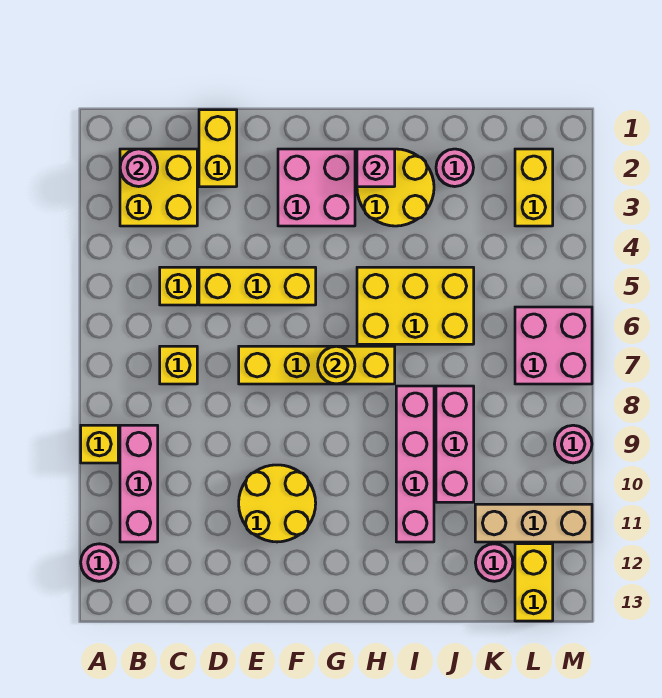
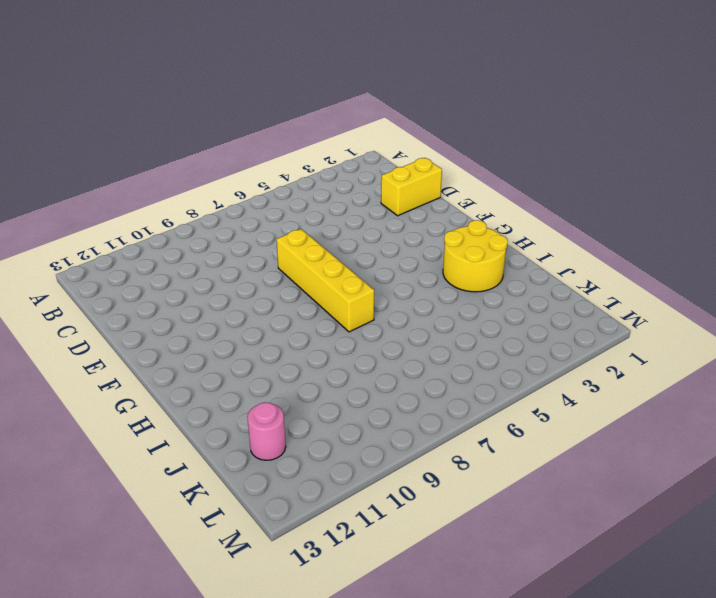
none -> yellow 1x1 brick [81,425,118,463]
none -> pink 1x1 round brick [81,544,118,581]
none -> yellow 2x2 brick [120,149,197,226]

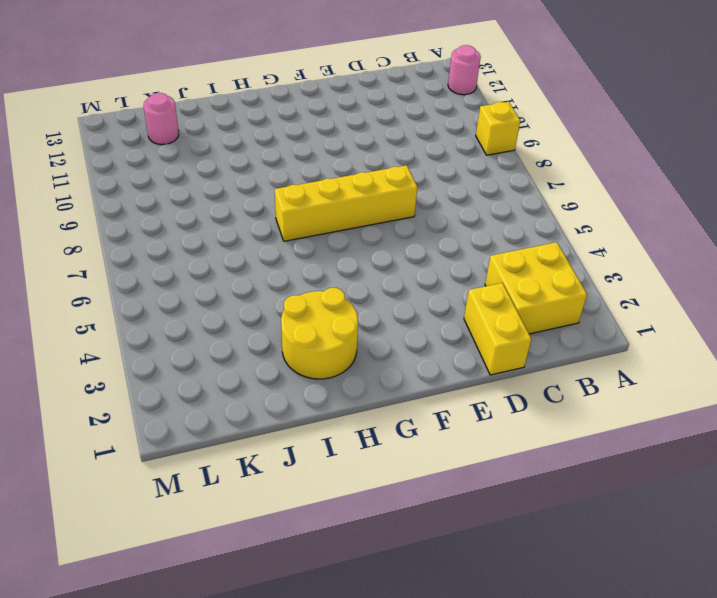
none -> pink 1x3 brick [120,425,158,542]
none -> yellow 1x1 brick [160,267,197,305]
none -> yellow 1x1 brick [160,346,197,384]

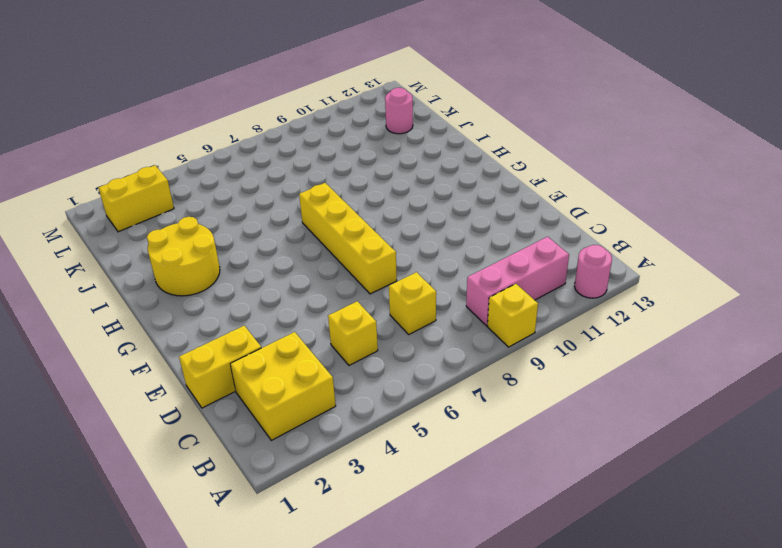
none -> yellow 1x3 brick [199,267,316,305]
none -> yellow 2x2 round brick [239,465,316,542]
none -> pink 2x2 brick [278,149,355,226]

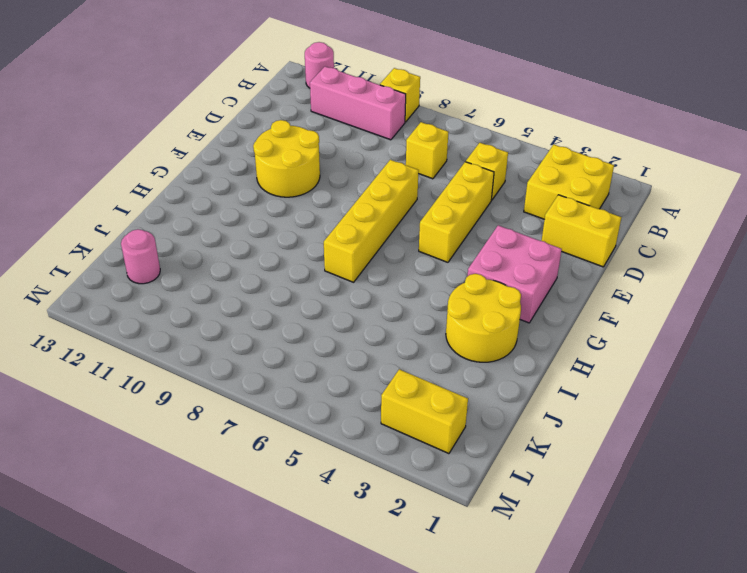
none -> yellow 2x3 brick [357,267,474,344]
none -> pink 1x4 brick [396,386,434,542]
none -> pink 1x1 round brick [436,149,474,187]

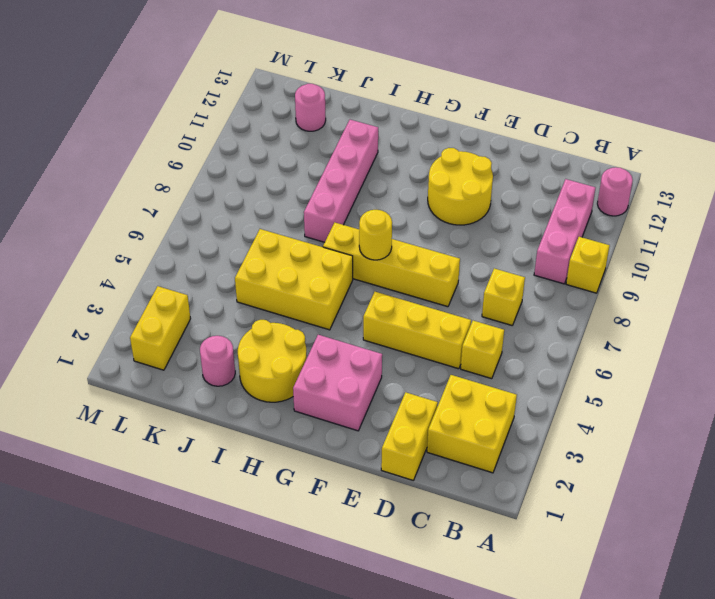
none -> pink 1x3 brick [436,386,474,502]
none -> tan 1x3 brick [475,504,592,542]
none -> pink 2x2 brick [515,307,592,384]

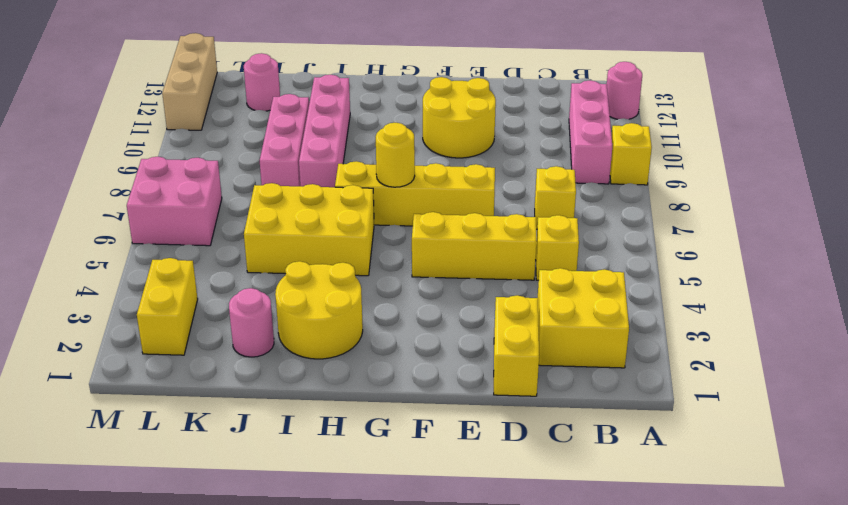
tan 1x3 brick [162,33,217,130] -> tan 1x3 brick turned to [475,504,592,542]
none -> pink 2x2 brick [278,149,355,226]
none -> yellow 1x2 brick [515,544,553,621]
none -> pink 1x1 round brick [554,425,592,463]

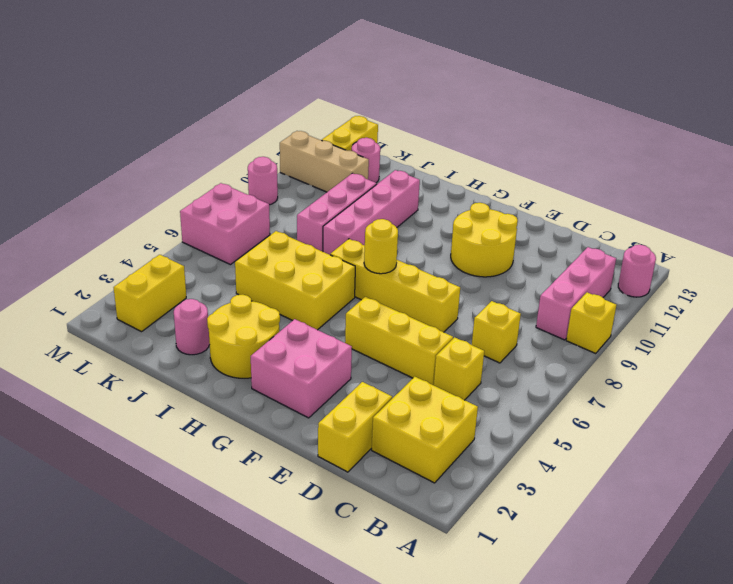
none -> pink 1x1 round brick [120,149,158,187]
none -> pink 1x1 brick [357,149,395,187]

